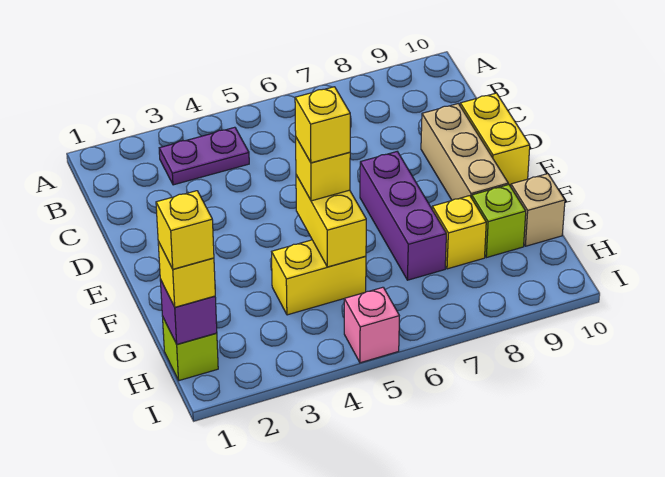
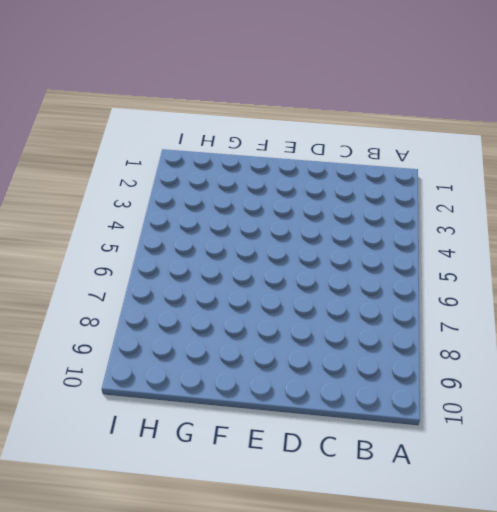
none -> purple 1x2 plate [159,127,249,185]
none -> tan 1x3 brick [421,104,508,200]
none -> yellow 1x2 brick [460,93,530,186]

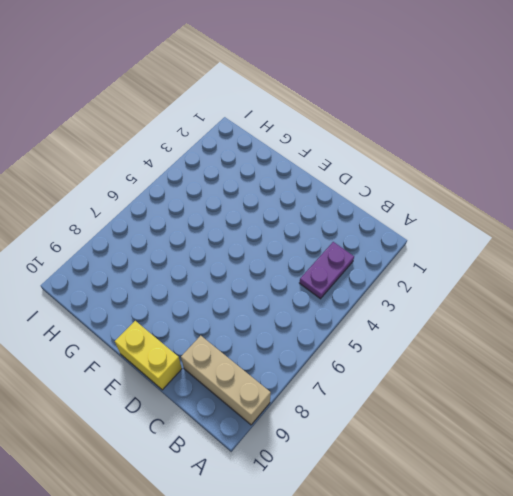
tan 1x3 brick [181,336,271,425] -> tan 1x3 brick moved to [421,104,508,200]
none -> purple 1x3 brick [360,152,446,280]
none -> yellow 1x2 brick [272,240,366,315]
none -> yellow 1x1 brick [432,196,486,269]

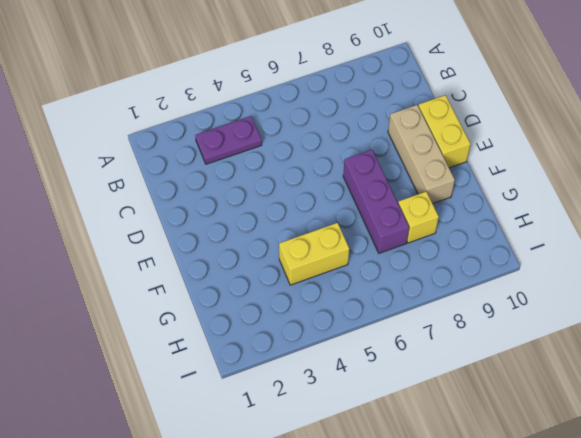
none -> lime 1x1 brick [472,185,526,258]
none -> tan 1x1 brick [511,174,565,246]
none -> lime 1x1 brick [163,318,218,381]

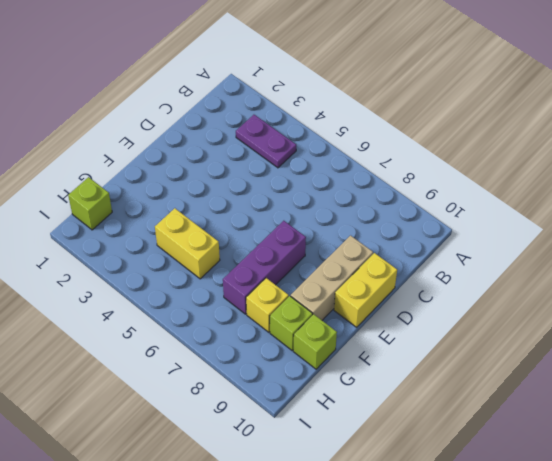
lime 1x1 brick [293,314,337,369] -> tan 1x1 brick [511,174,565,246]
none -> pink 1x1 brick [344,287,399,363]
none -> yellow 1x2 brick [296,175,366,267]
none -> purple 1x1 brick [160,279,217,344]

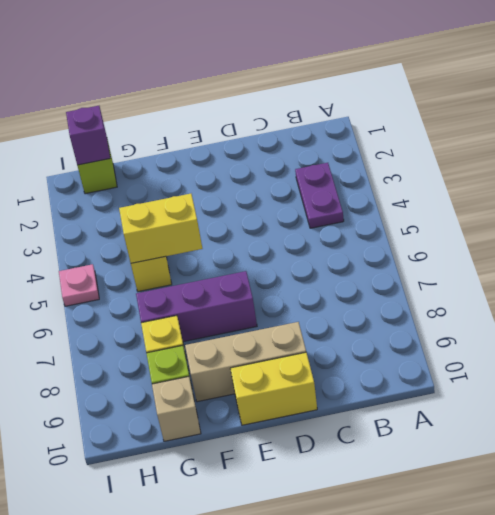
pink 1x1 plate [59,264,99,306] -> pink 1x1 brick [344,287,399,363]
none -> yellow 1x1 brick [296,138,350,201]
none -> yellow 1x1 brick [158,242,215,307]
none -> yellow 1x1 brick [295,87,350,163]

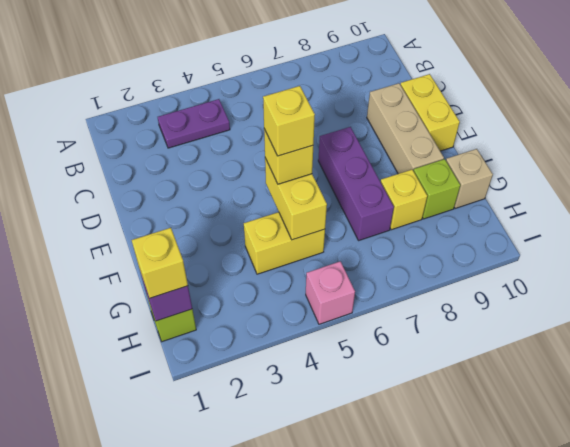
none -> yellow 1x1 brick [156,191,214,269]

